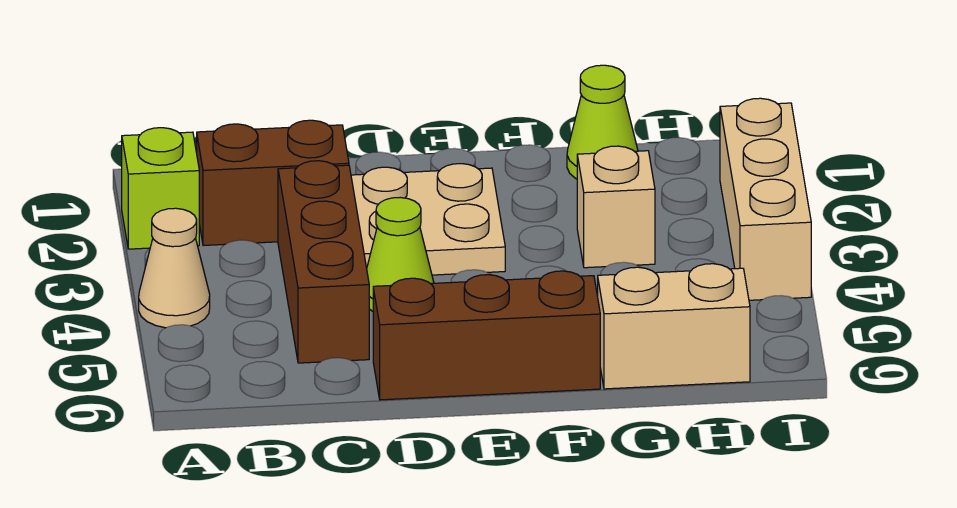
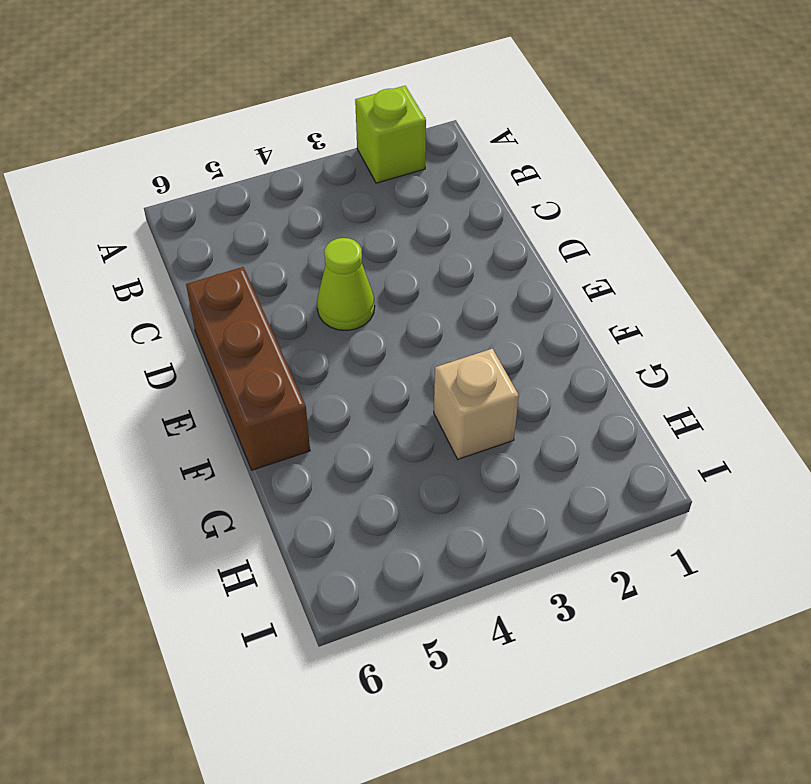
none -> tan 1x1 cone [139,208,210,328]
none -> brown 1x2 brick [197,120,349,246]

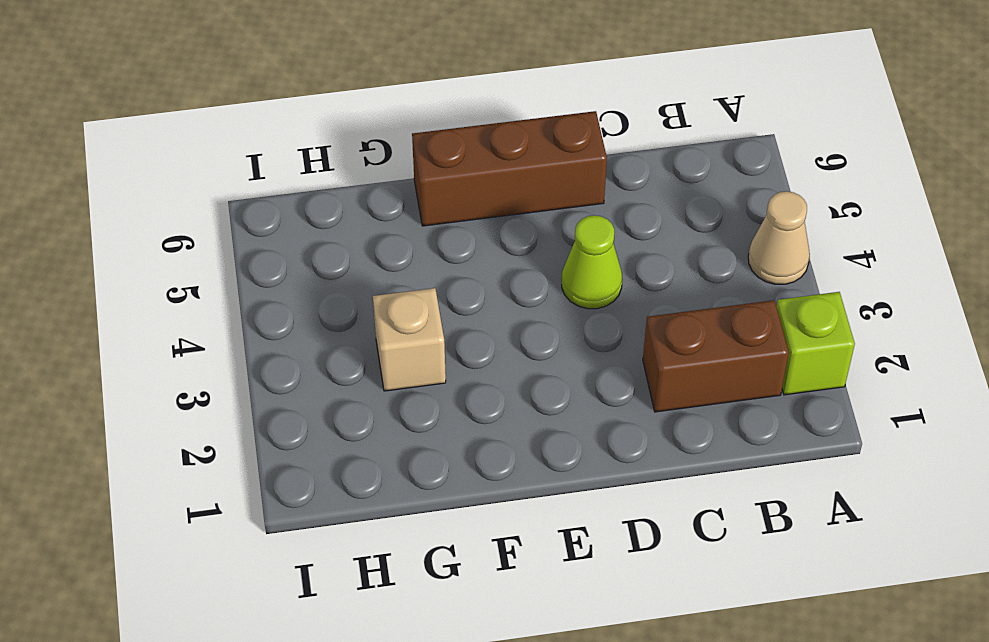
none -> brown 1x3 brick [278,161,369,363]
none -> tan 2x2 plate [351,164,505,275]

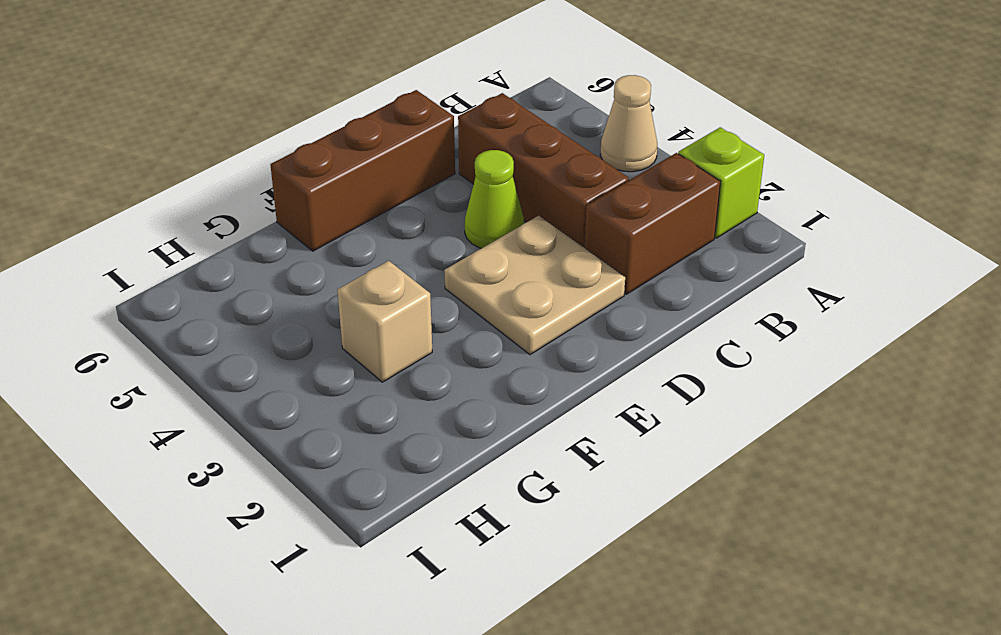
none -> lime 1x1 cone [567,65,638,179]
none -> tan 1x2 brick [598,264,750,389]

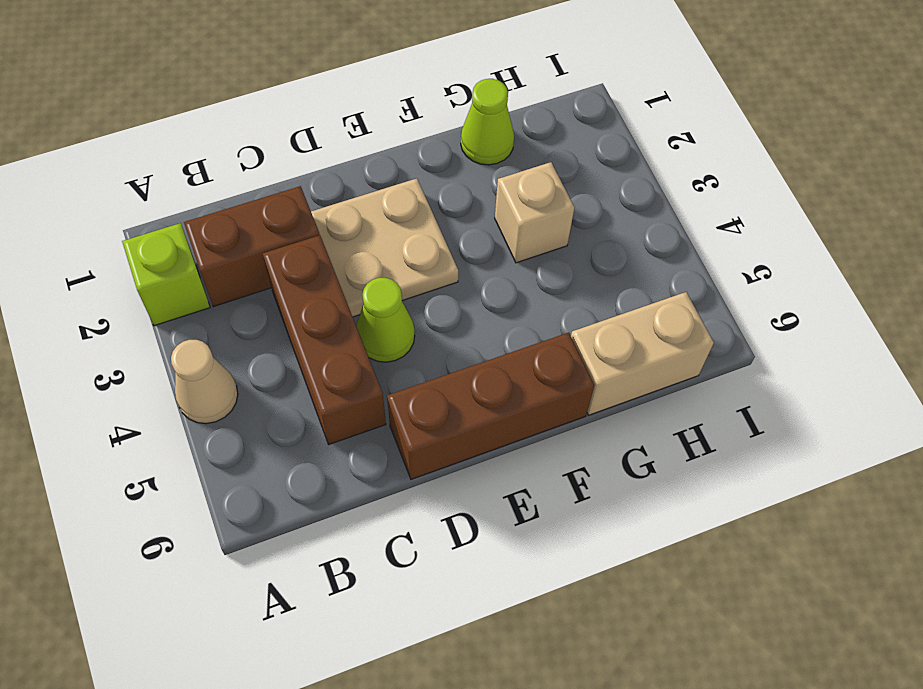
none -> tan 1x3 brick [720,98,811,300]

